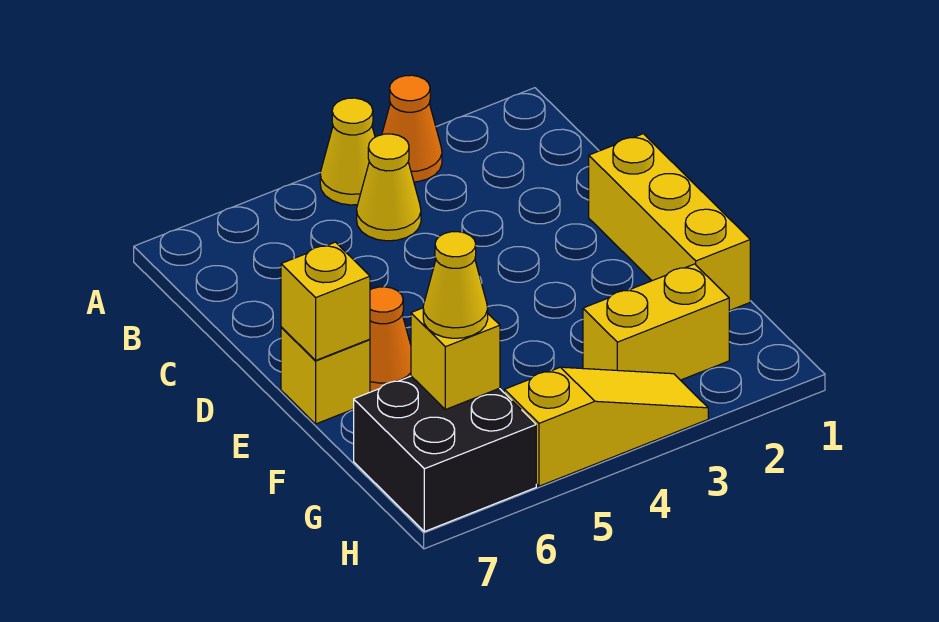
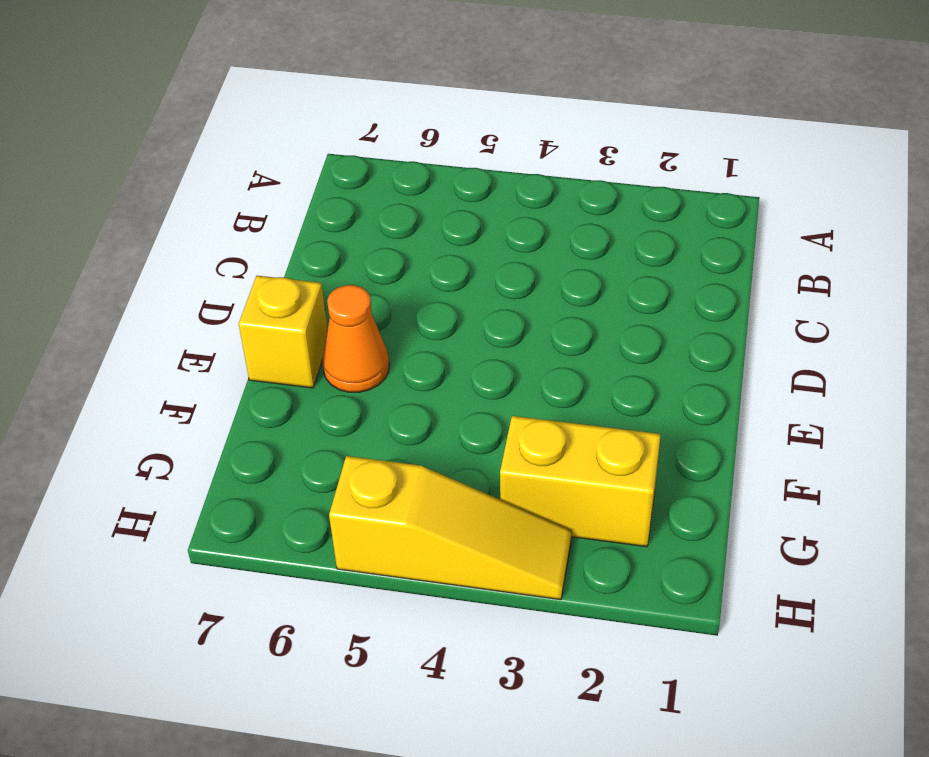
none -> orange 1x1 cone [382,75,442,182]
none -> yellow 1x1 cone [320,98,375,205]
none -> yellow 1x1 cone [357,134,421,241]

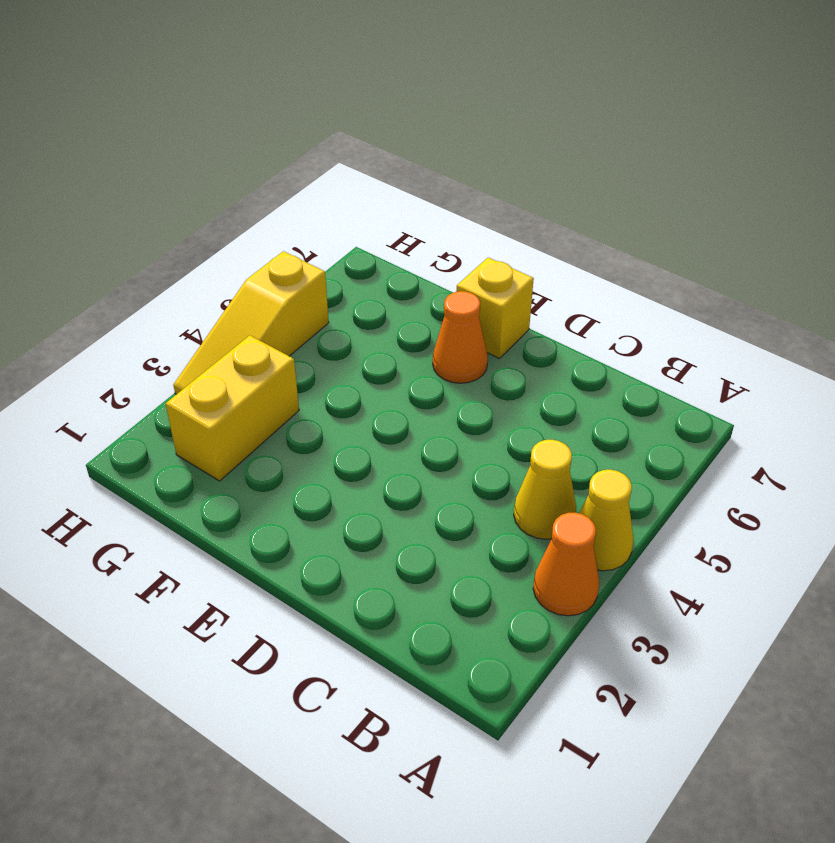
none -> yellow 1x3 brick [589,134,750,311]
none -> black 2x2 brick [354,376,536,532]
none -> yellow 1x1 brick [281,242,370,360]

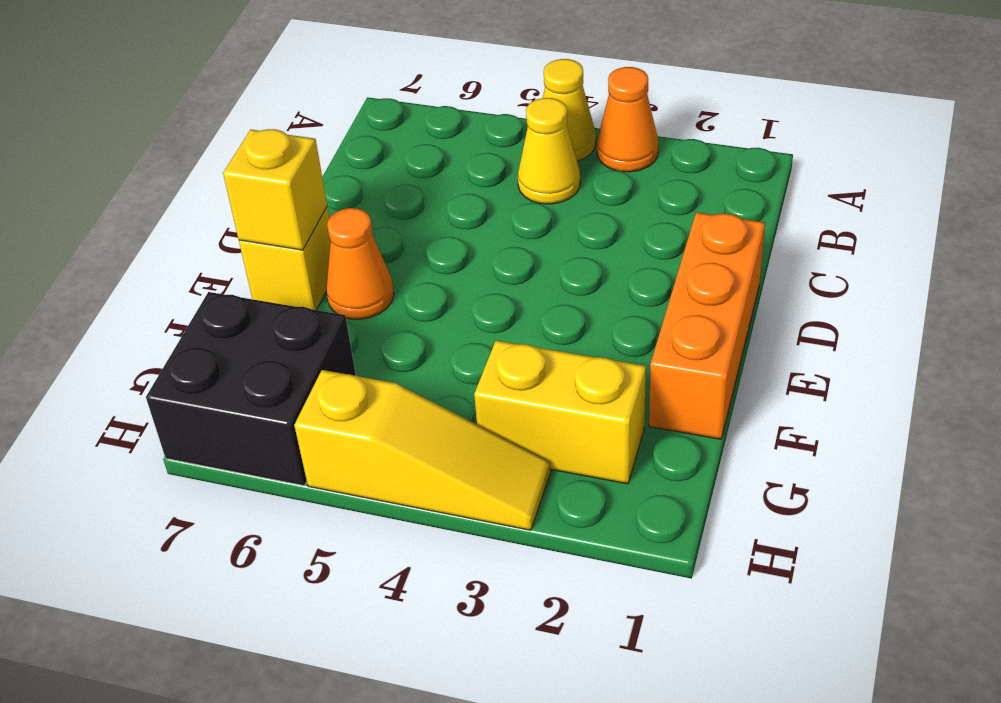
orange 1x3 brick [649,212,765,439] -> yellow 1x3 brick [589,134,750,311]
none -> yellow 1x1 brick [411,308,500,410]
none -> yellow 1x1 cone [423,232,488,338]

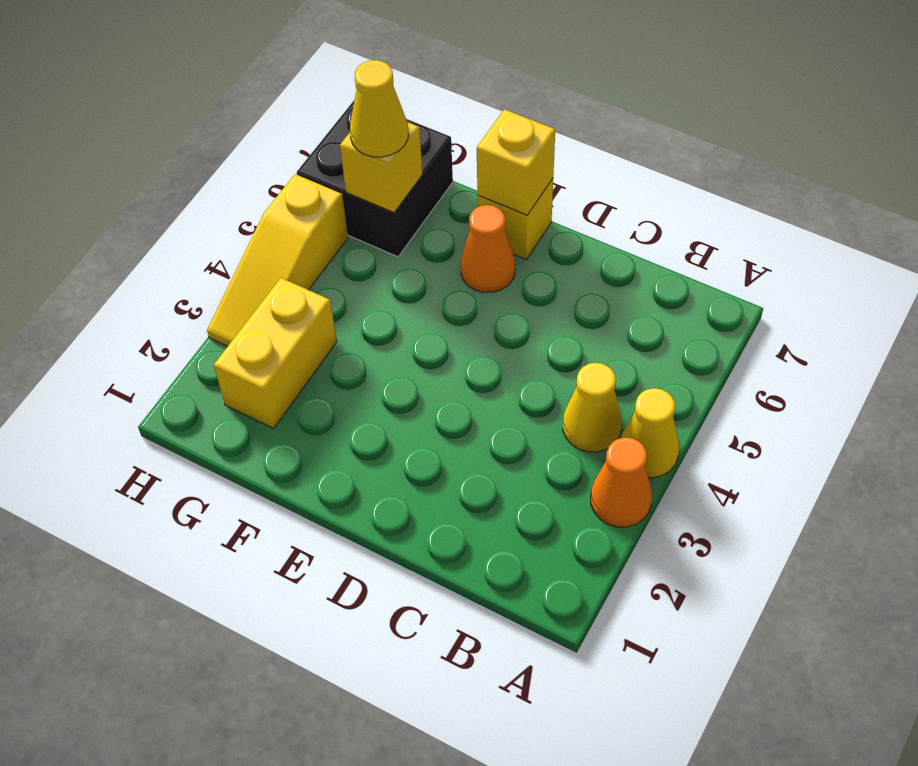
none -> yellow 1x3 brick [589,134,750,311]

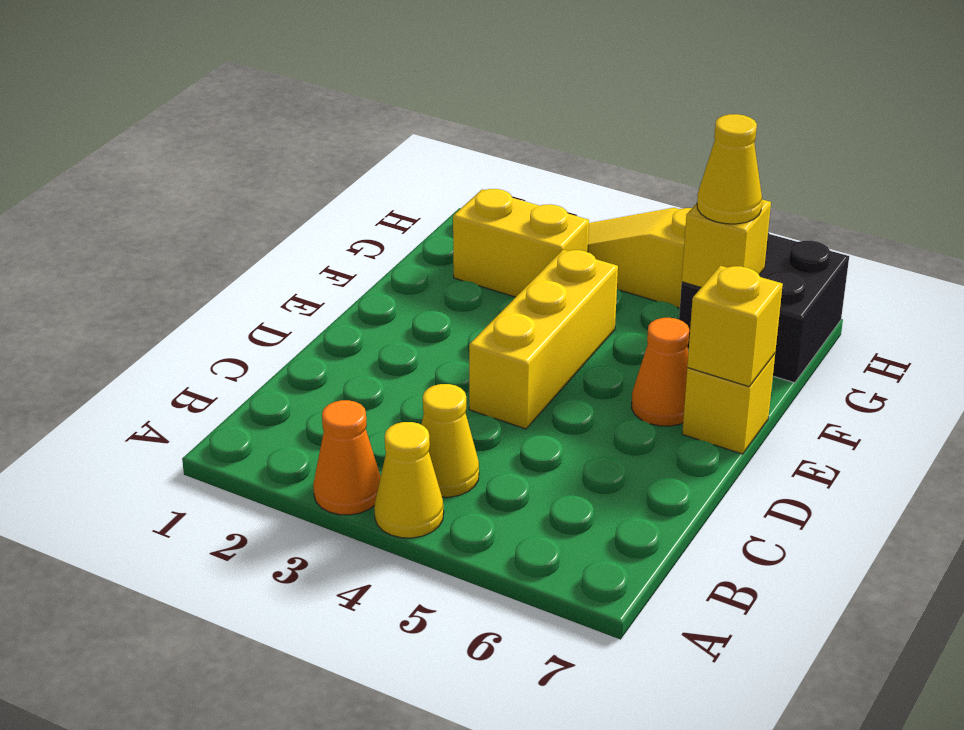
yellow 1x3 brick [469,250,618,429] -> yellow 1x3 brick moved to [589,134,750,311]

